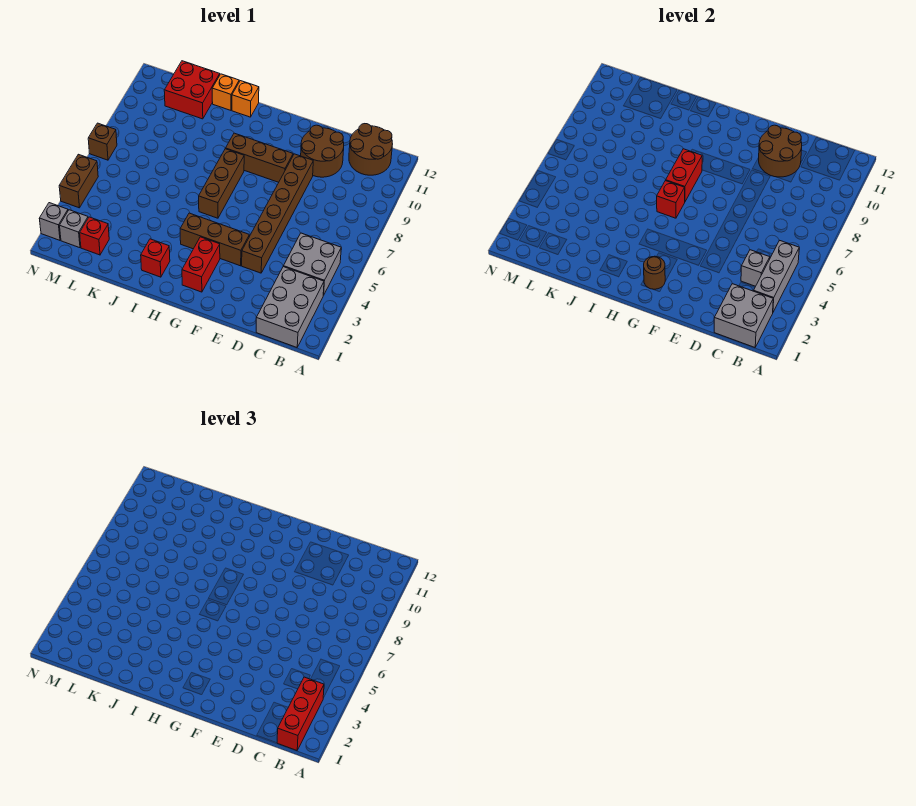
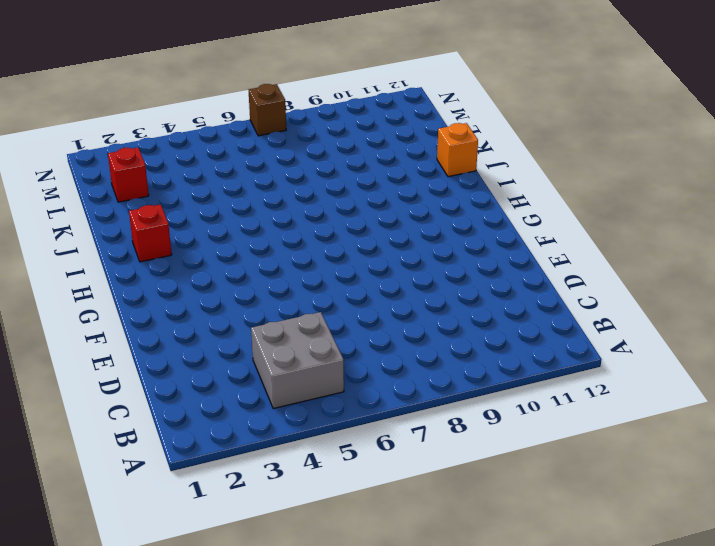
none -> grey 2x3 brick [256,267,324,347]
none -> brown 2x2 round brick [349,124,392,175]
none -> brown 2x2 round brick [301,125,344,177]

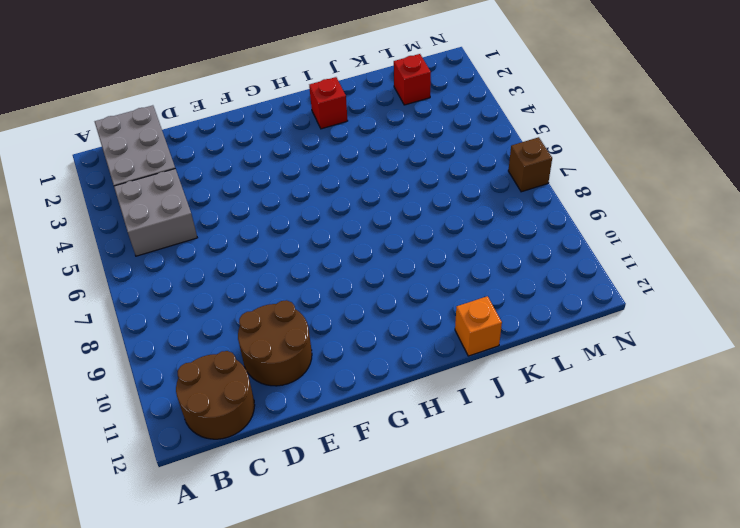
none -> brown 1x6 brick [242,154,313,273]
none -> brown 1x3 brick [180,213,249,266]
none -> brown 1x3 brick [226,133,293,182]

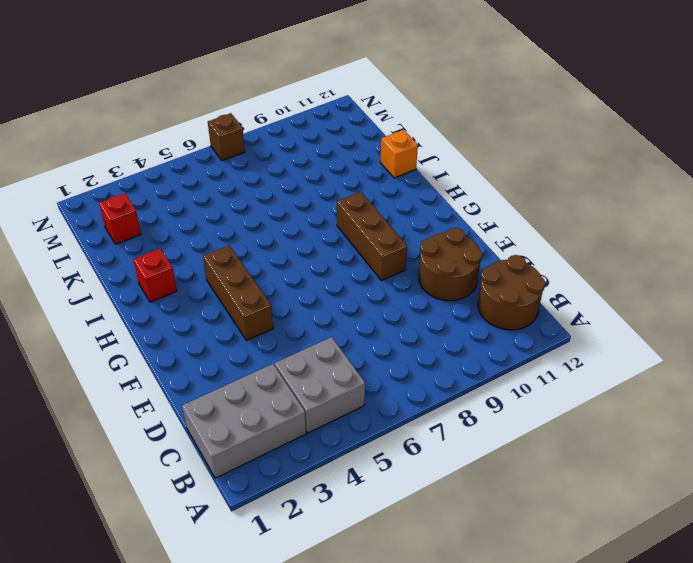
none -> brown 1x6 brick [242,154,313,273]
none -> red 1x2 brick [182,237,220,292]
none -> brown 1x3 brick [199,149,244,218]

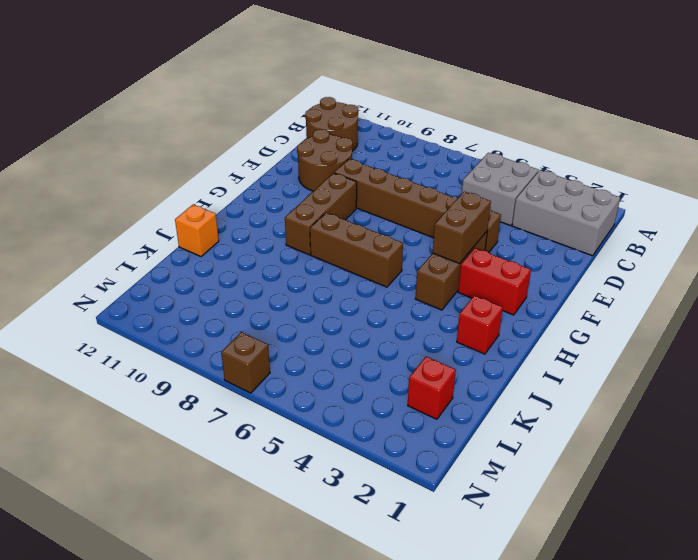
brown 1x2 brick [433,192,491,264] -> brown 1x2 brick turned to [59,154,98,208]
none -> orange 1x1 brick [232,81,259,117]
none -> red 2x2 brick [164,61,220,119]
none -> grey 1x1 brick [60,210,88,248]

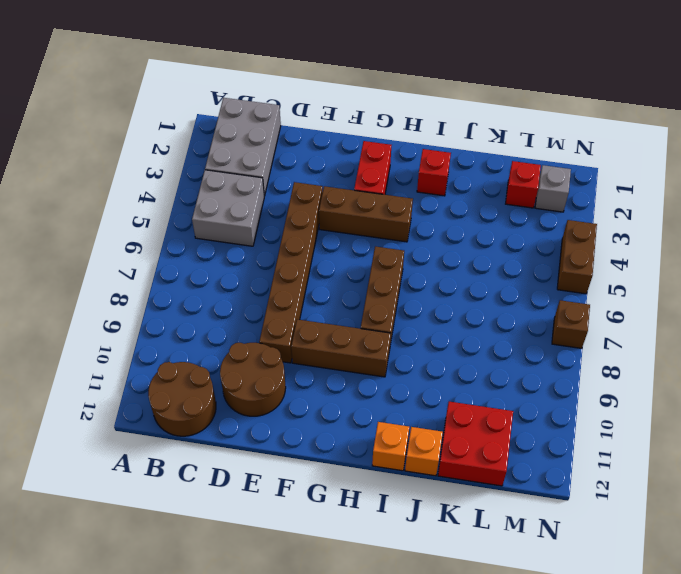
none -> grey 1x1 brick [39,203,68,240]
none -> grey 2x2 brick [714,284,773,347]
none -> grey 1x3 brick [754,241,799,312]

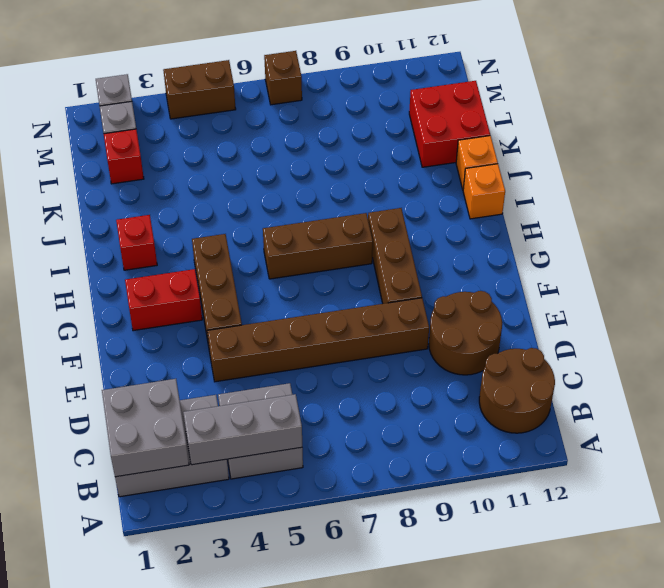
none -> grey 1x1 brick [741,250,770,286]
none -> brown 2x2 round brick [759,125,802,177]
none -> brown 1x1 round brick [644,256,665,289]

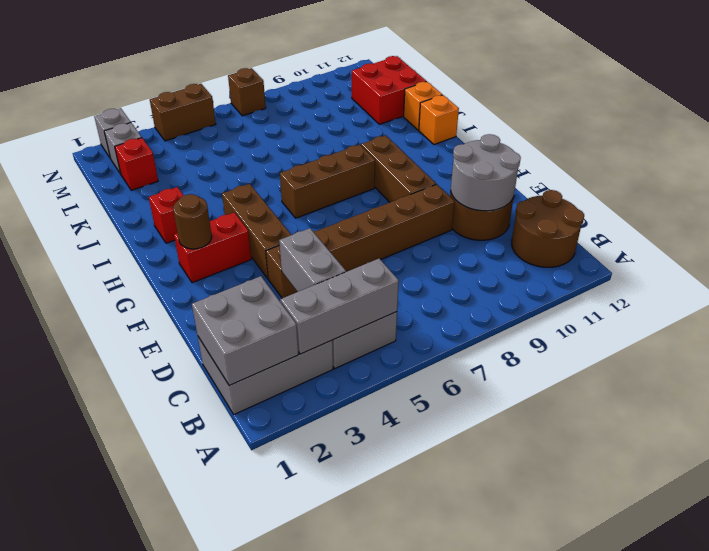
grey 1x2 brick [279,228,346,292] -> grey 1x1 brick [741,250,770,286]
grey 2x2 round brick [451,134,521,211] -> brown 2x2 round brick [759,125,802,177]
none -> red 1x1 brick [657,181,685,218]
none -> red 1x2 brick [666,149,702,201]
none -> red 1x3 brick [277,677,324,750]

